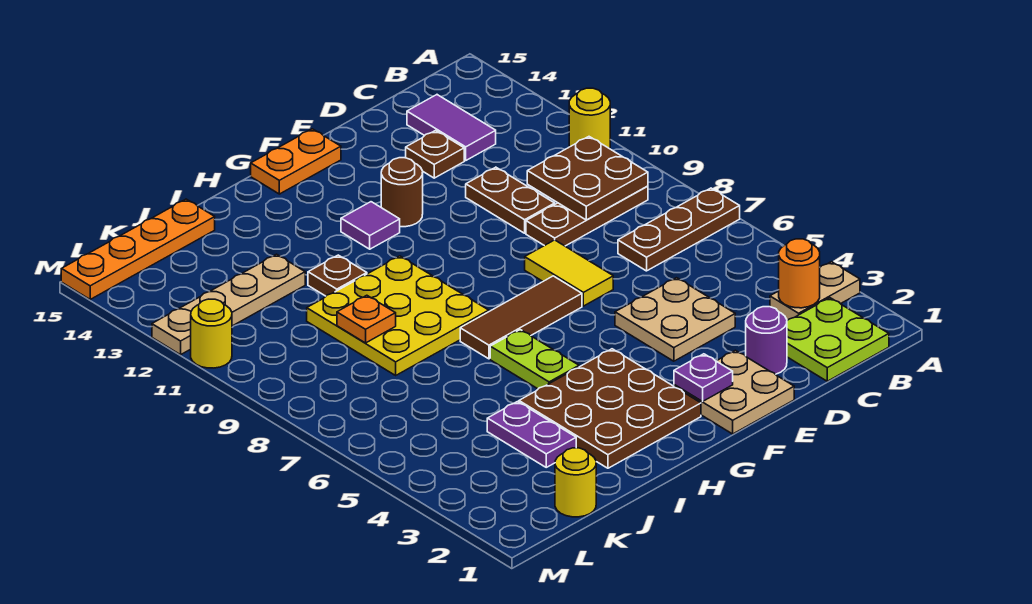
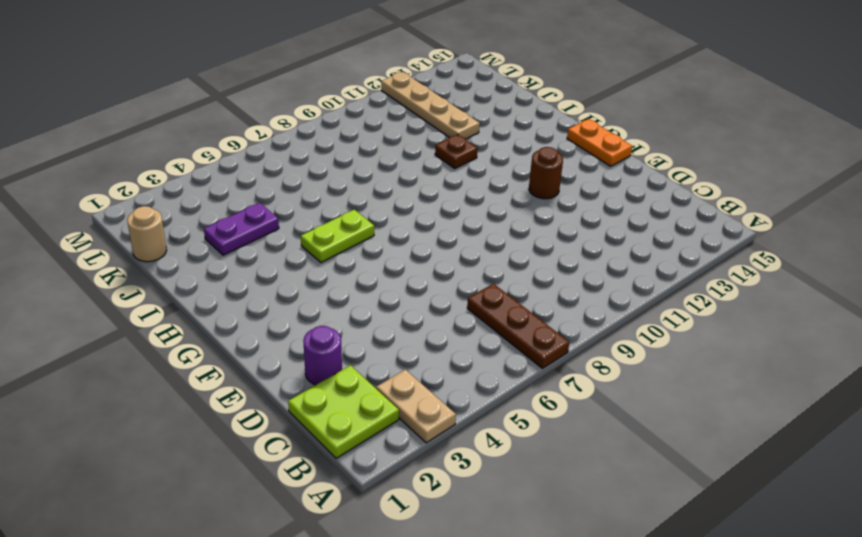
tan 1x1 round brick [127,206,167,262] -> yellow 1x1 round brick [555,448,596,517]
none -> yellow 1x1 round brick [569,88,610,149]
none -> brown 1x3 plate [526,186,648,246]
none -> purple 1x2 tile [407,95,496,160]

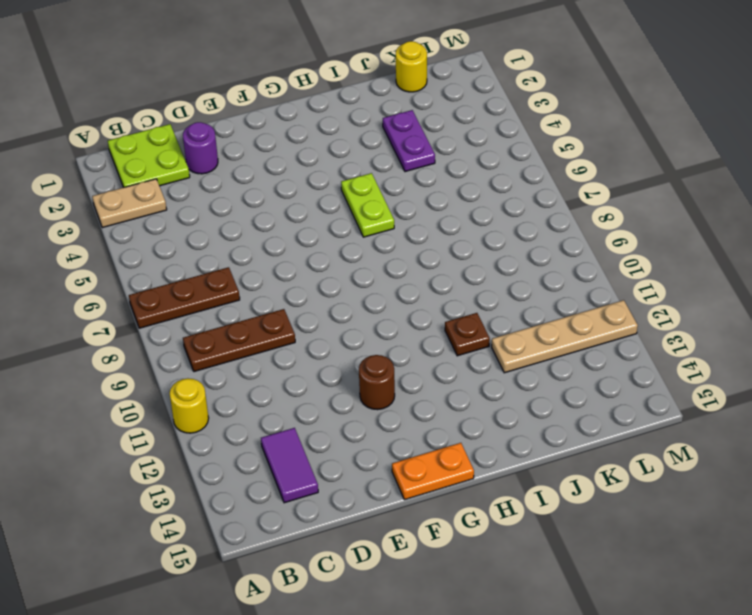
none -> tan 2x2 plate [615,278,735,361]
none -> brown 1x2 plate [466,167,555,233]
none -> brown 1x1 plate [406,131,464,178]

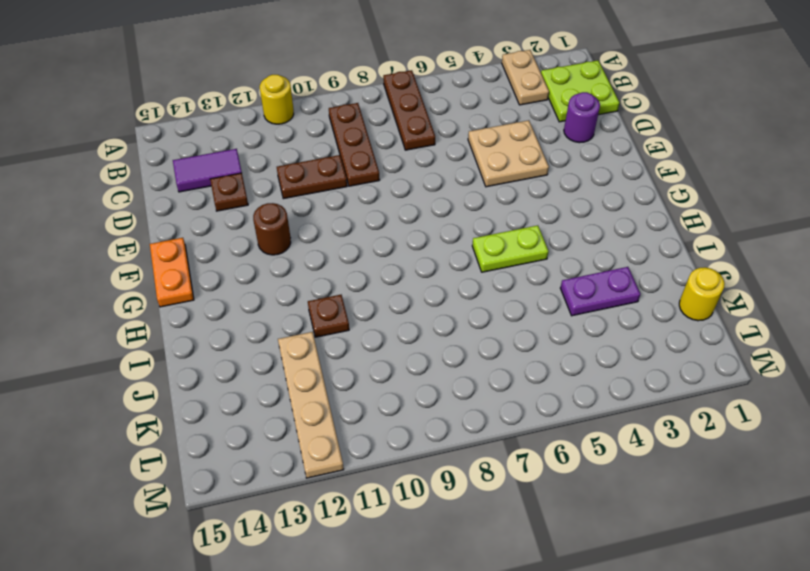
none -> tan 2x2 plate [674,350,794,434]
none -> yellow 1x2 tile [525,240,613,306]
none -> brown 1x3 tile [460,276,582,359]

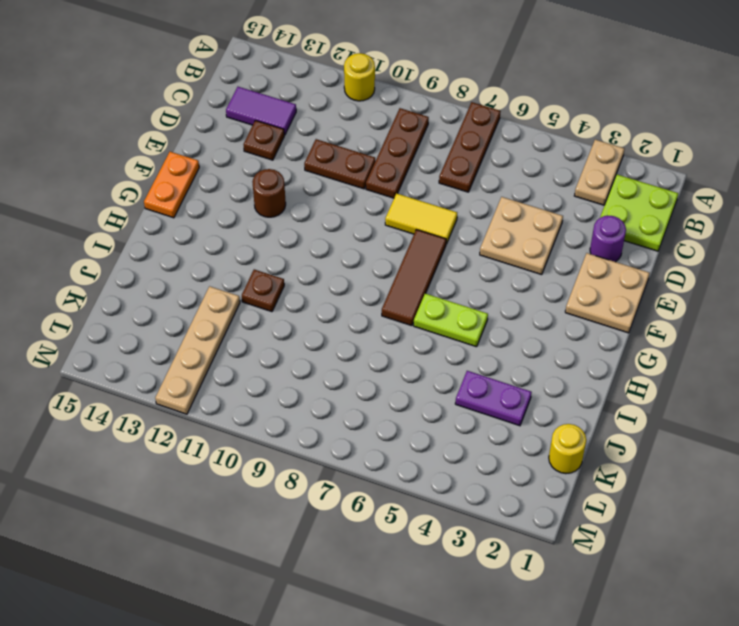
none -> brown 3x3 plate [519,349,701,468]
none -> purple 1x1 tile [341,202,400,249]
none -> yellow 3x3 plate [307,256,489,375]

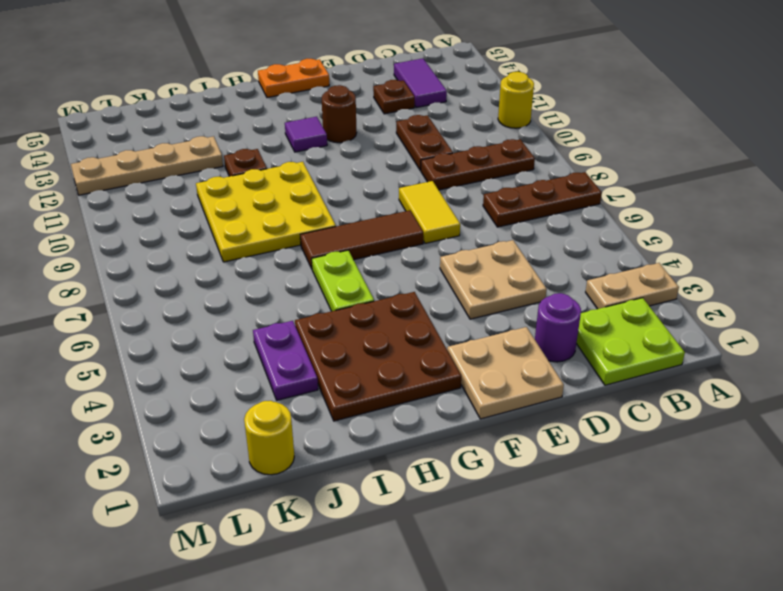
none -> orange 1x4 plate [61,199,215,299]
none -> yellow 1x1 round brick [191,299,232,368]
none -> orange 1x1 round brick [779,239,820,308]

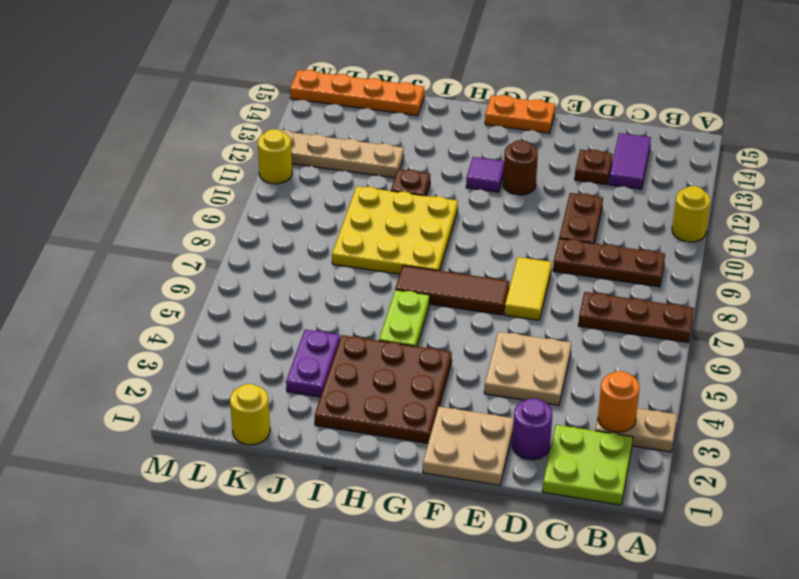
none -> brown 2x2 plate [527,137,648,220]
none -> purple 1x1 plate [674,354,733,401]
none -> orange 1x1 plate [337,295,396,343]

